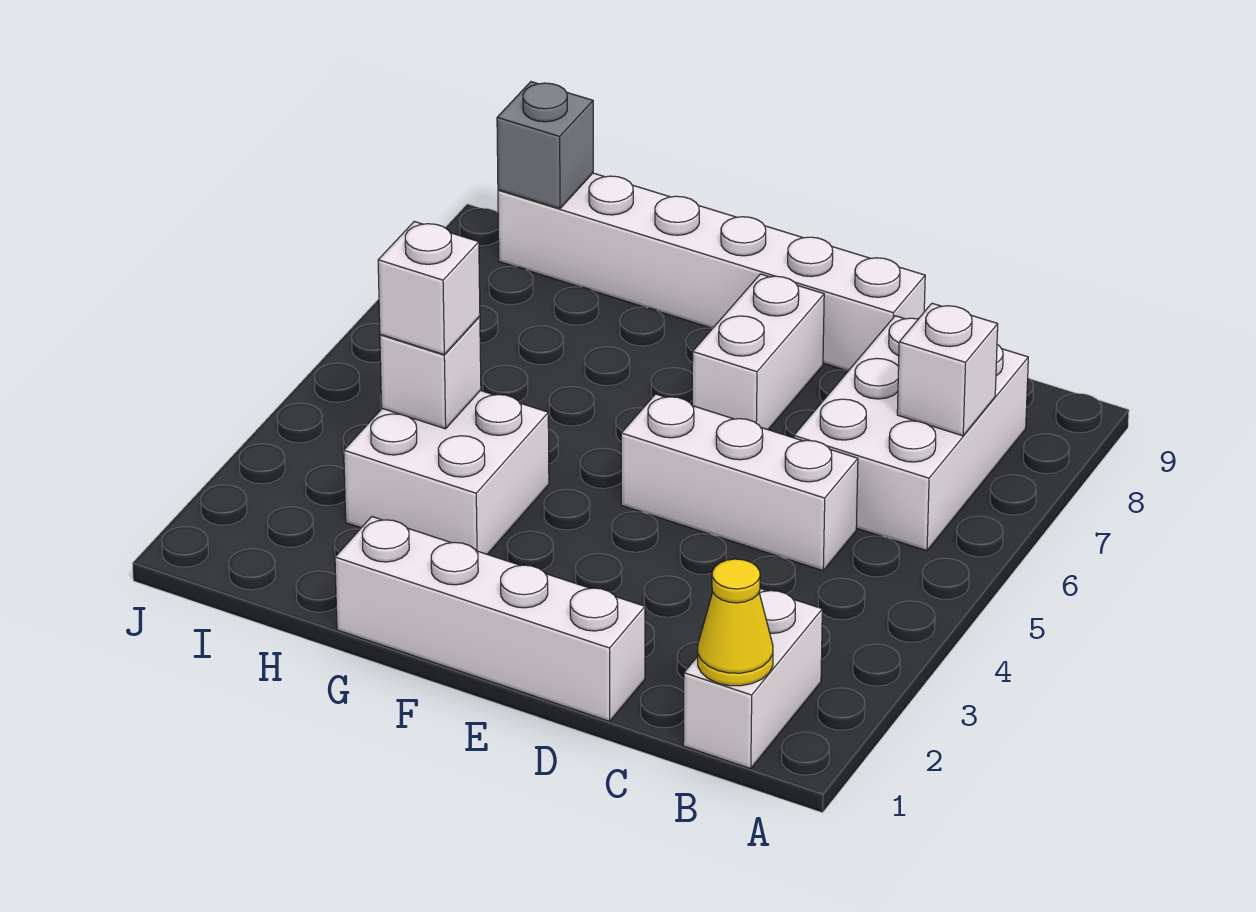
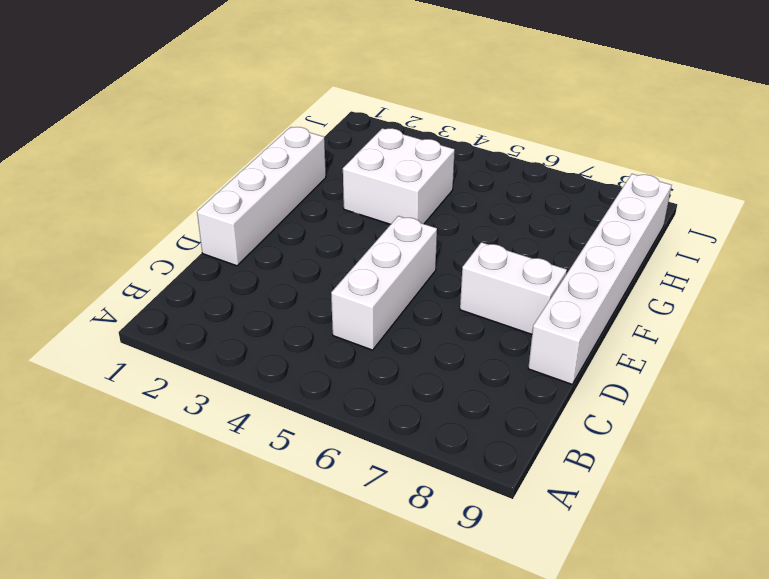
none -> white 1x2 brick [683,589,822,769]
none -> white 2x3 brick [794,316,1028,551]
none -> yellow 1x1 cone [698,559,773,686]

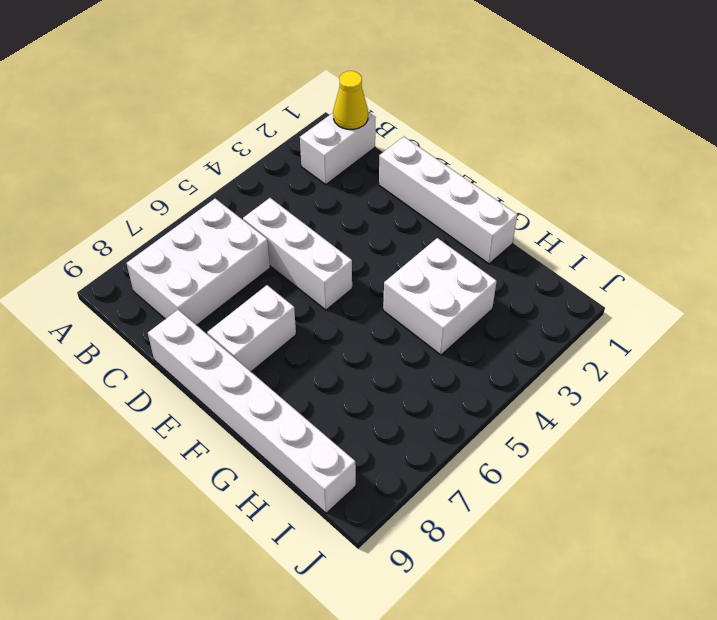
none -> white 1x1 brick [897,303,998,436]
none -> white 1x1 brick [380,317,481,429]
none -> grey 1x1 brick [497,82,593,209]

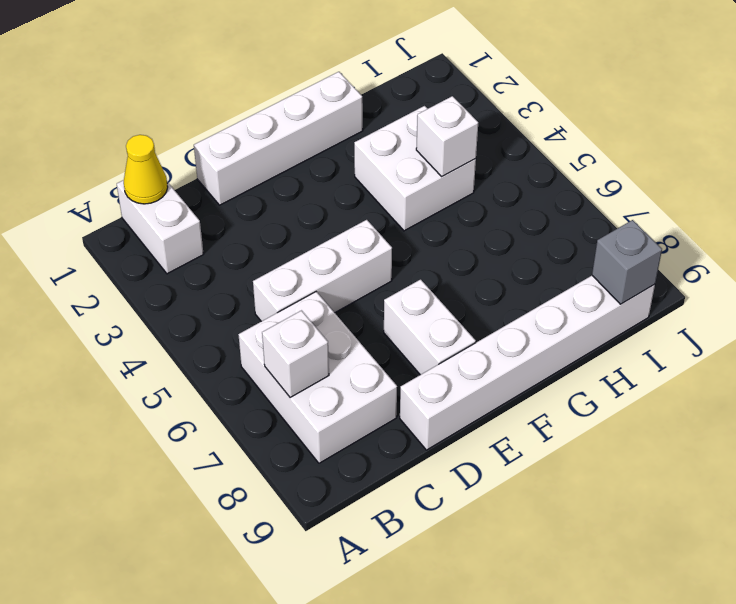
none -> white 1x1 brick [378,222,480,354]

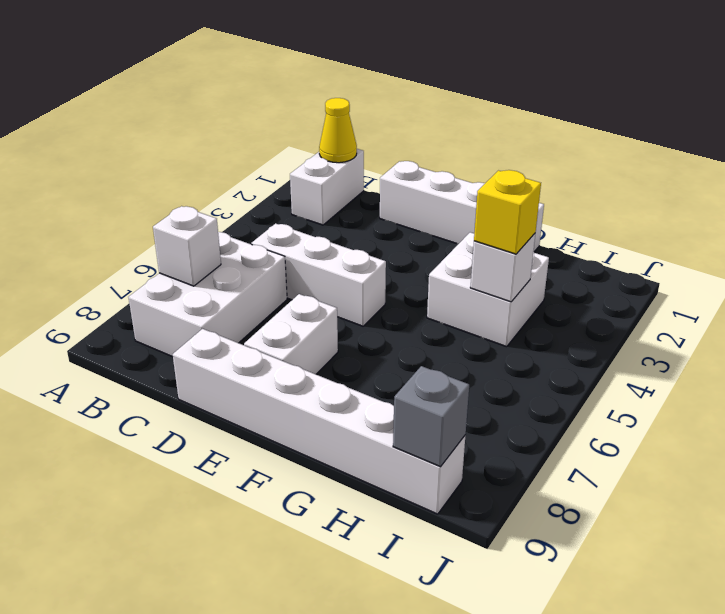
yellow 1x1 brick [474,170,541,254] -> white 1x1 brick [378,222,480,354]

